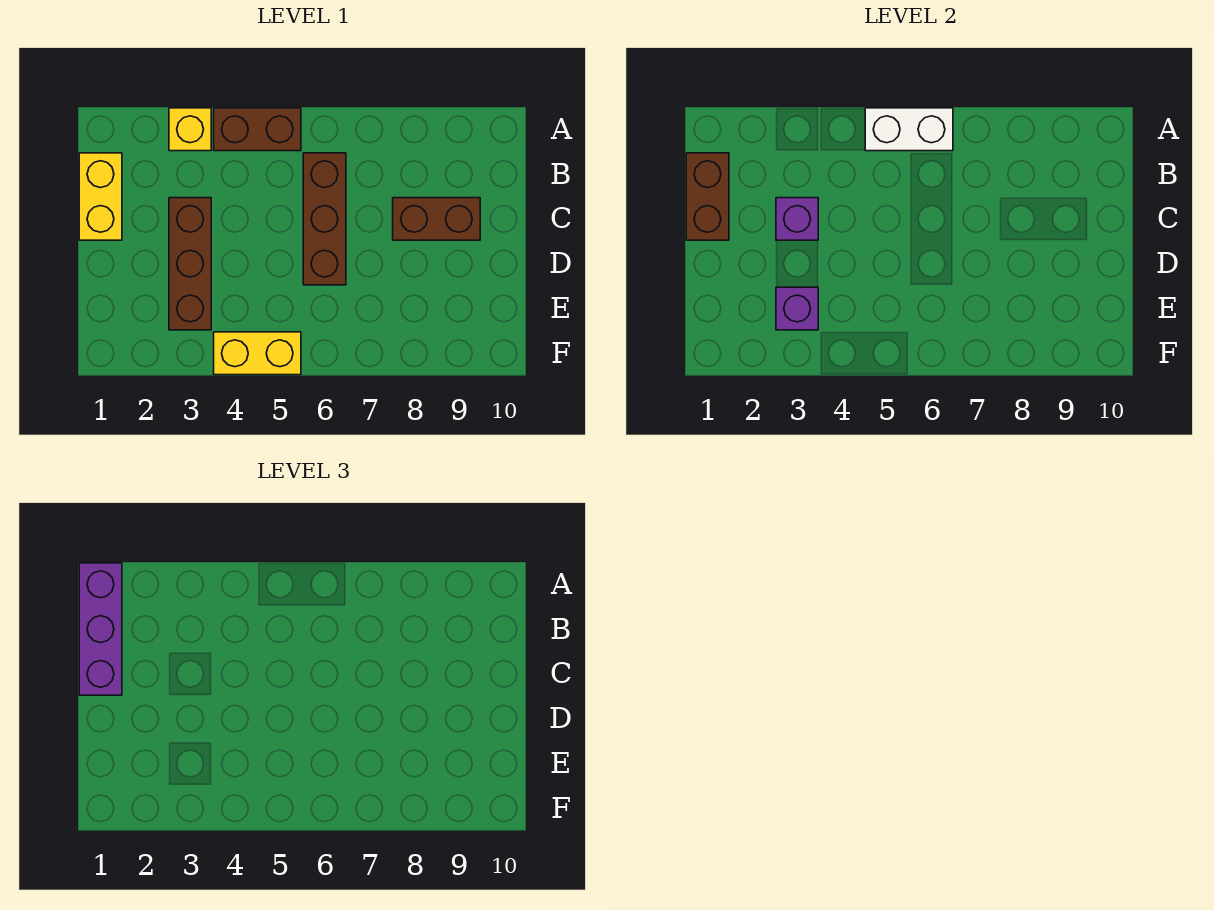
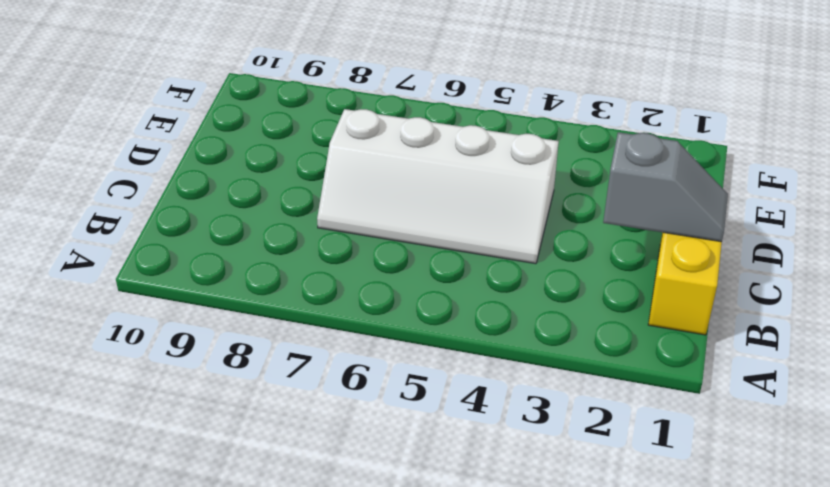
grey 1x2 slope [603,132,728,242] -> brown 1x2 brick [686,153,729,240]
white 2x4 slope [317,109,559,264] -> brown 1x3 brick [303,153,346,285]
none -> yellow 1x1 brick [169,108,211,151]
none -> brown 1x2 brick [214,108,301,151]
none -> brown 1x3 brick [169,198,211,330]

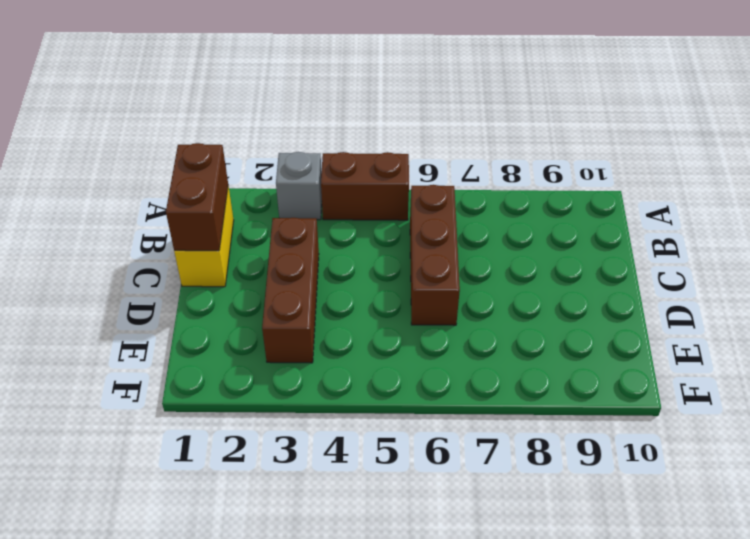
grey 1x1 brick [276,152,322,220] -> yellow 1x1 brick [169,108,211,151]
none -> brown 1x2 brick [393,198,480,240]
none -> yellow 1x2 brick [214,332,301,375]
none -> white 1x2 brick [865,108,953,151]

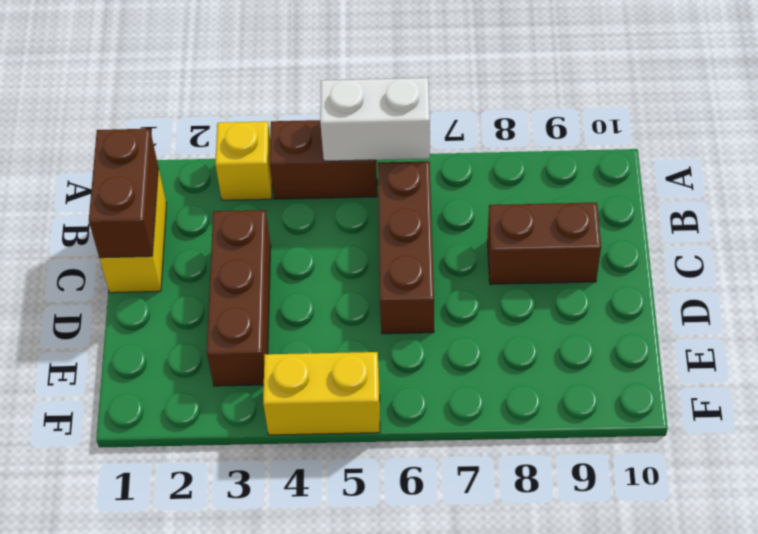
none -> purple 1x1 brick [776,198,818,240]
none -> purple 1x1 brick [776,287,818,330]
none -> purple 1x3 brick [79,563,122,695]

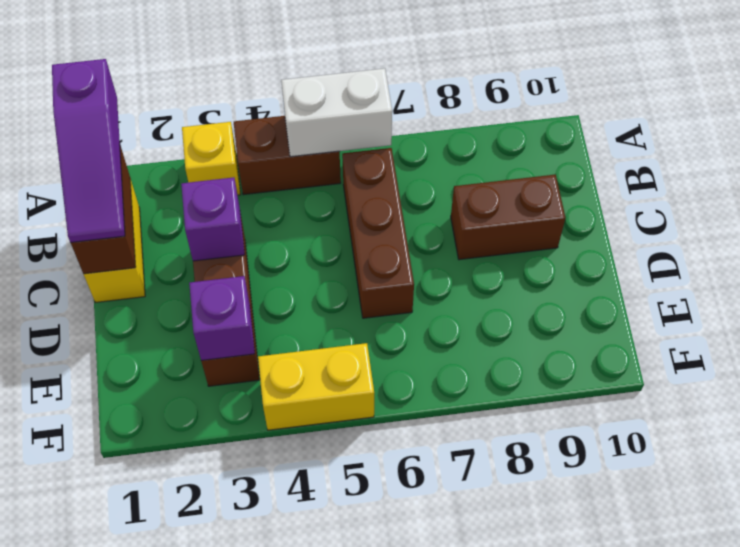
purple 1x3 slope [52,59,125,242] -> purple 1x3 brick [79,563,122,695]

